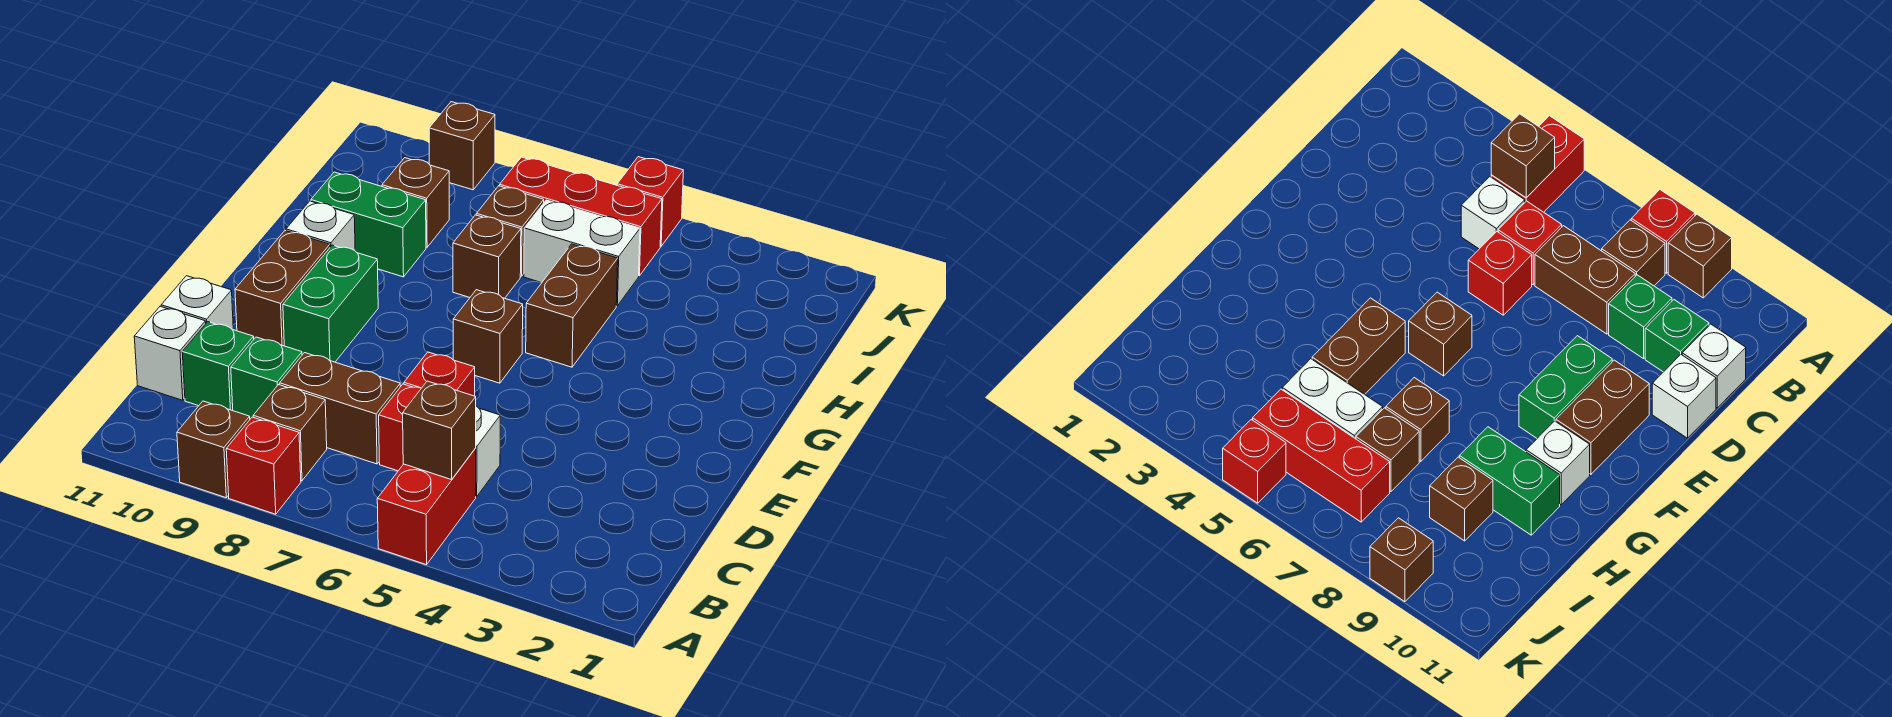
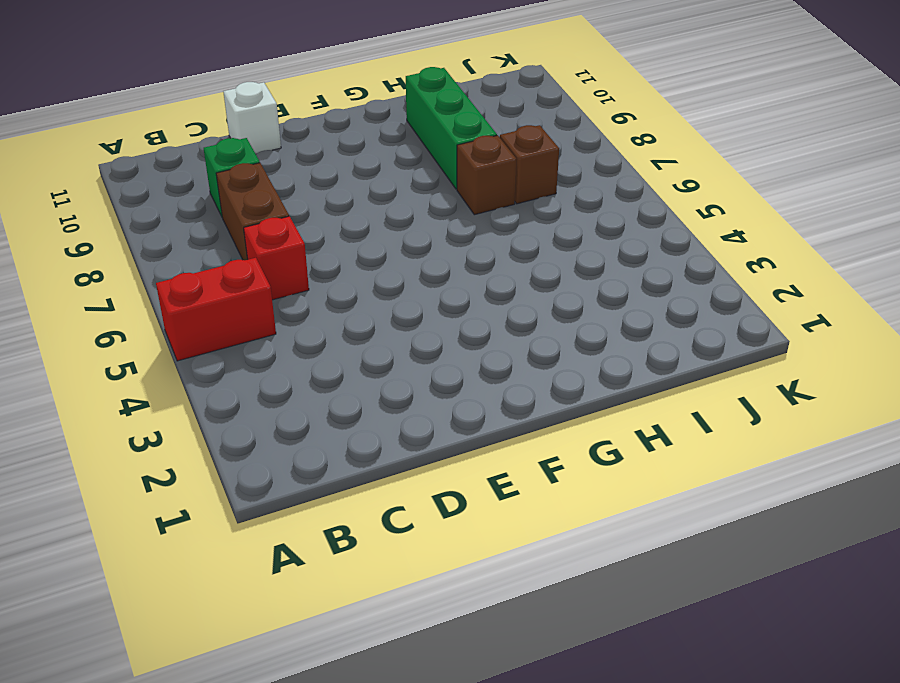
green 1x3 brick [406,67,497,189] -> green 1x2 brick [311,172,426,277]
none -> red 1x1 brick [226,417,301,514]
none -> brown 1x1 brick [177,401,250,498]
none -> brown 1x1 brick [253,385,327,481]

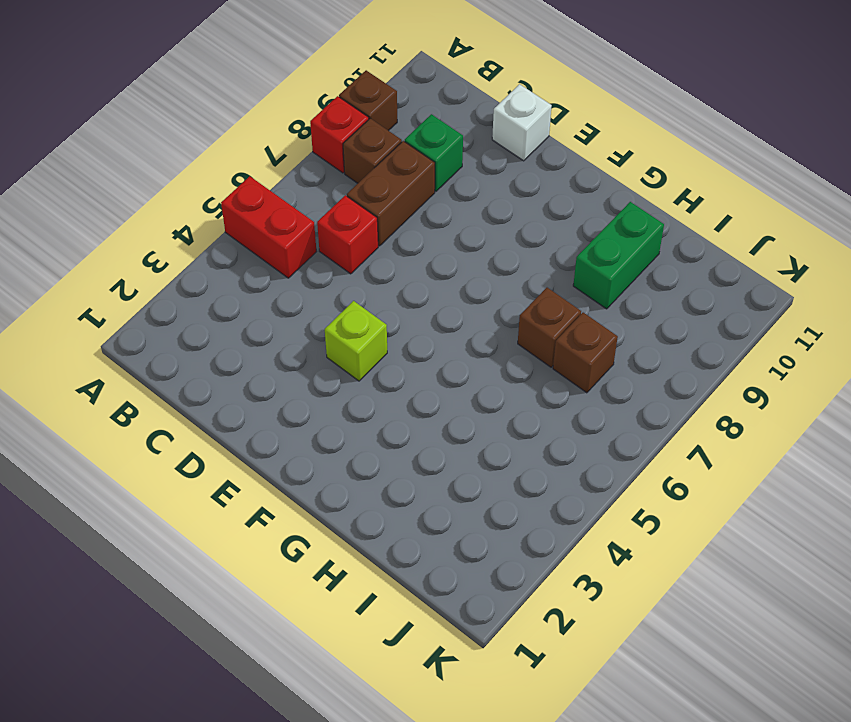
lime 1x1 brick [325,301,387,381] -> none
none -> white 1x1 brick [475,406,500,497]
none -> green 1x1 brick [182,322,254,411]
none -> white 1x1 brick [134,306,206,400]

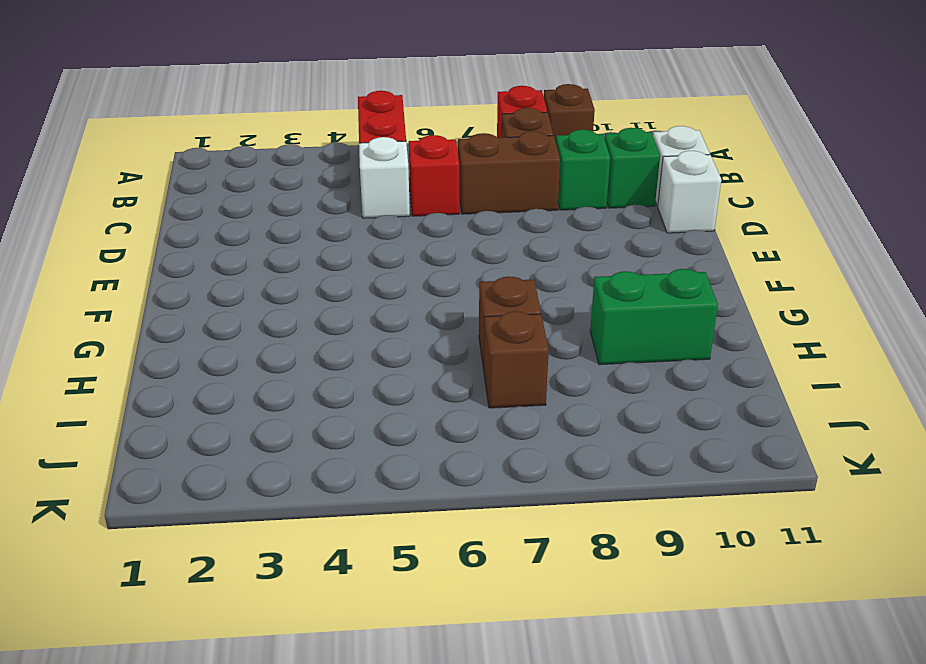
none -> red 1x1 brick [404,352,475,396]
none -> green 1x2 brick [283,245,378,362]
none -> brown 1x2 brick [235,231,330,346]

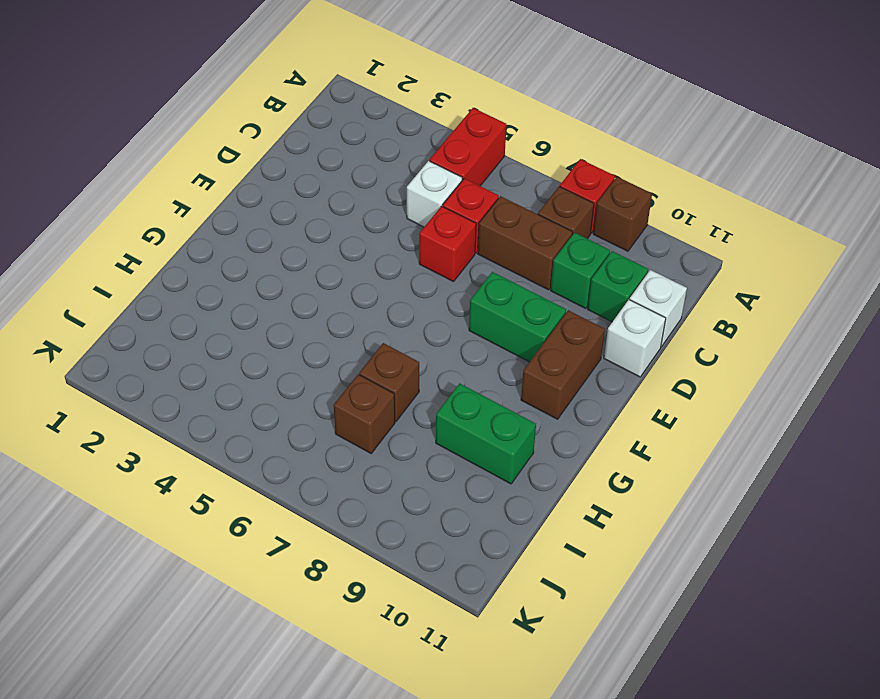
green 1x2 brick [469,272,566,362] -> green 1x2 brick turned to [283,245,378,362]
none -> brown 1x1 brick [453,290,523,383]
none -> brown 1x2 brick [526,244,618,367]
none -> white 1x1 brick [286,201,355,250]

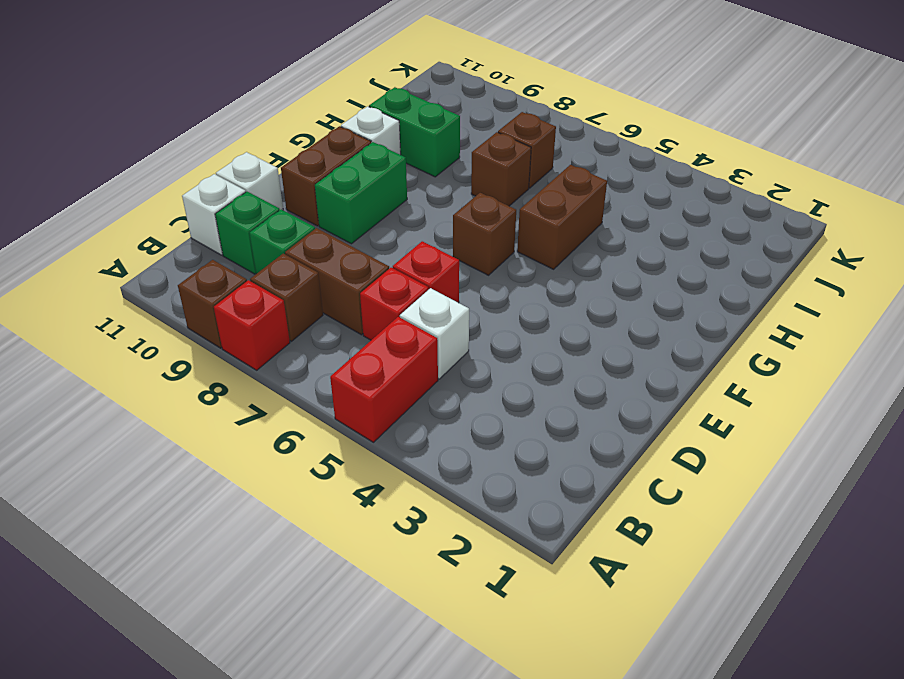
none -> white 1x2 brick [524,200,640,306]
none -> brown 1x1 brick [382,158,449,247]
none -> red 1x3 brick [500,157,662,276]

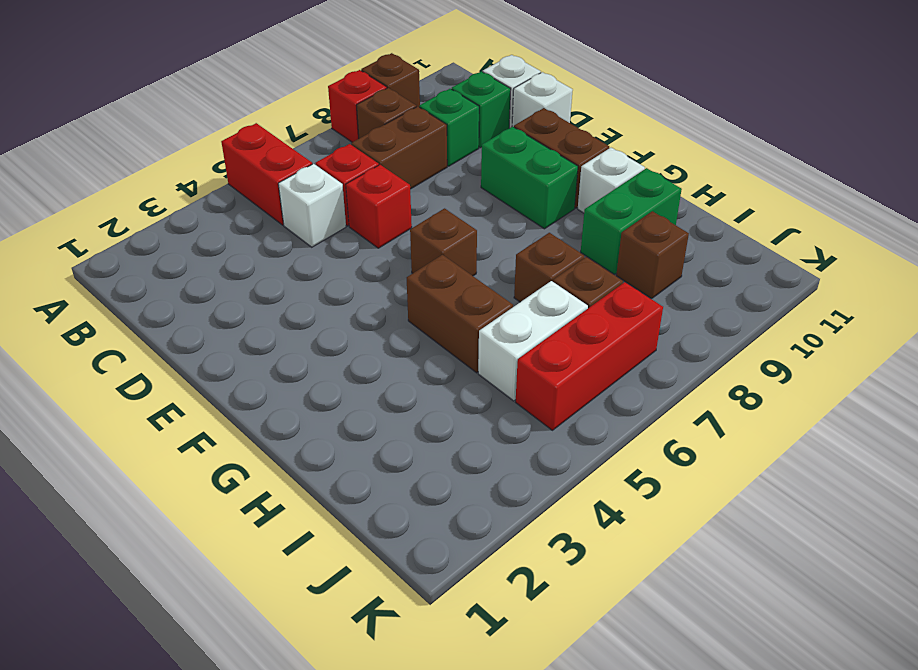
none -> red 1x1 brick [617,157,683,246]
none -> brown 1x1 brick [429,102,495,190]
none -> brown 1x1 brick [403,381,476,480]

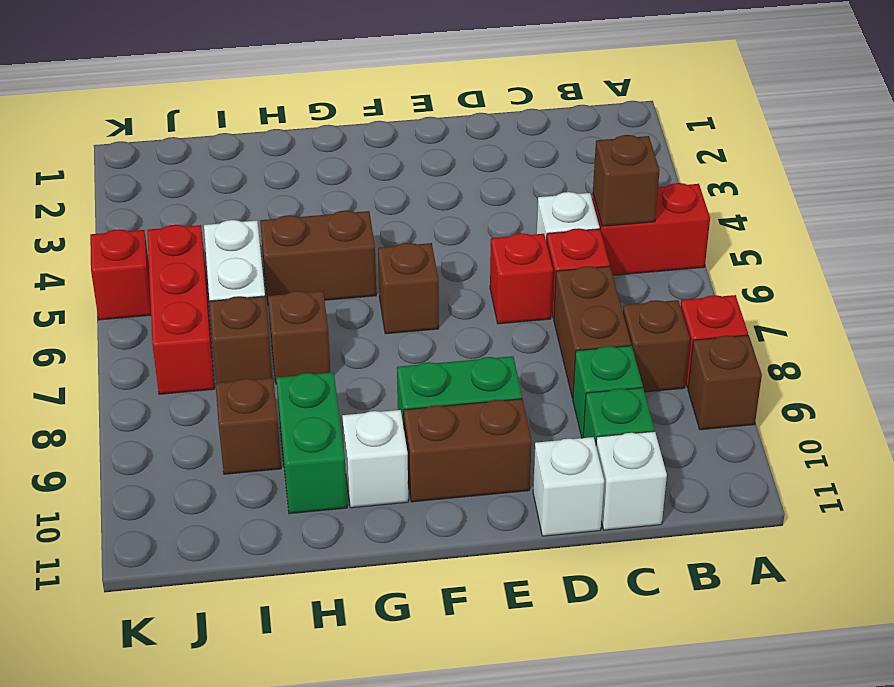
none -> brown 1x1 brick [429,102,495,190]

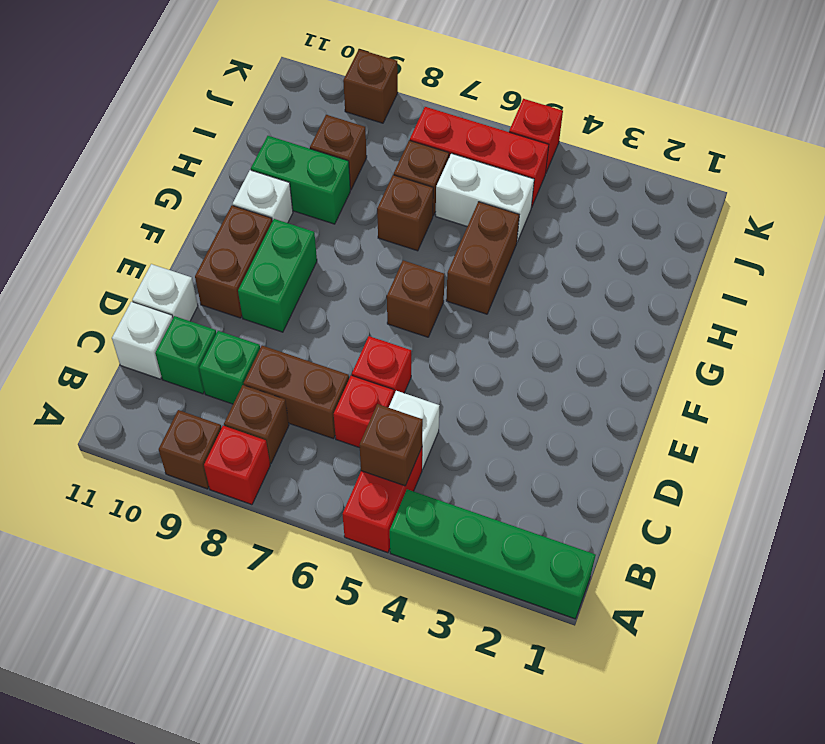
green 1x4 brick [390,489,596,619] -> none

